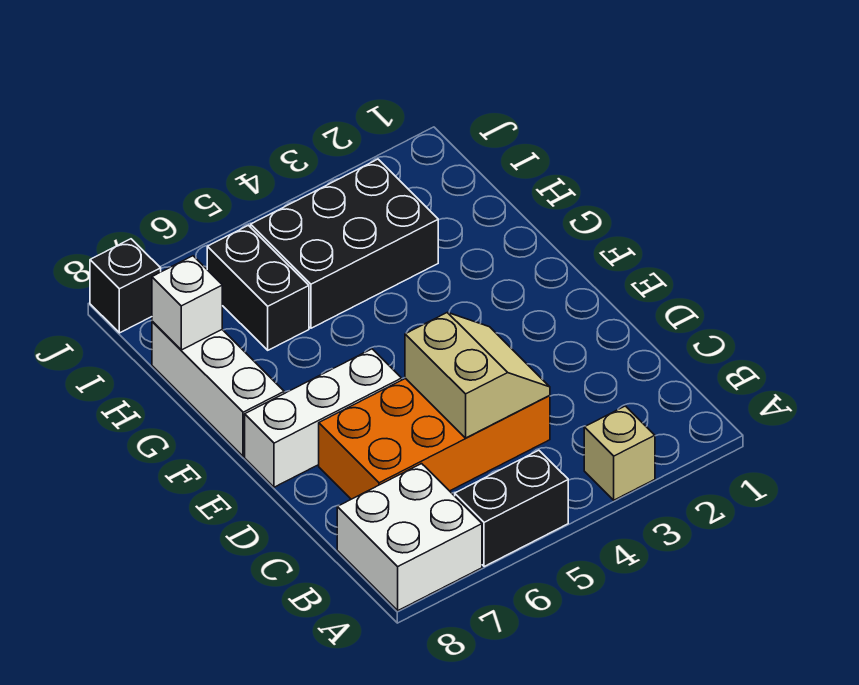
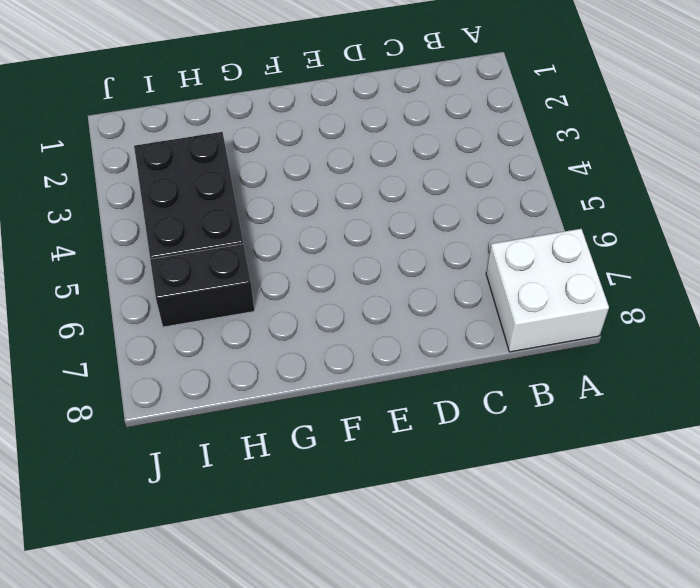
none -> tan 1x1 brick [584,406,655,500]
none -> black 1x2 brick [455,450,568,567]

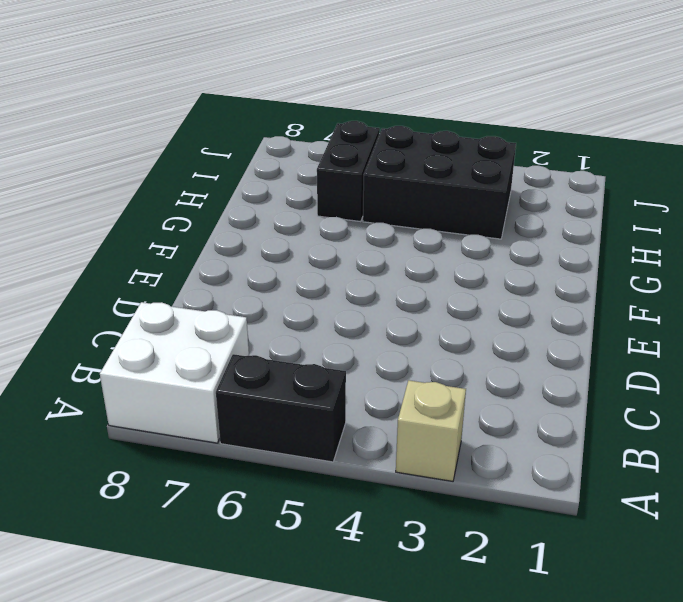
none -> orange 2x4 brick [319,378,550,499]
none -> white 1x3 brick [245,349,402,487]

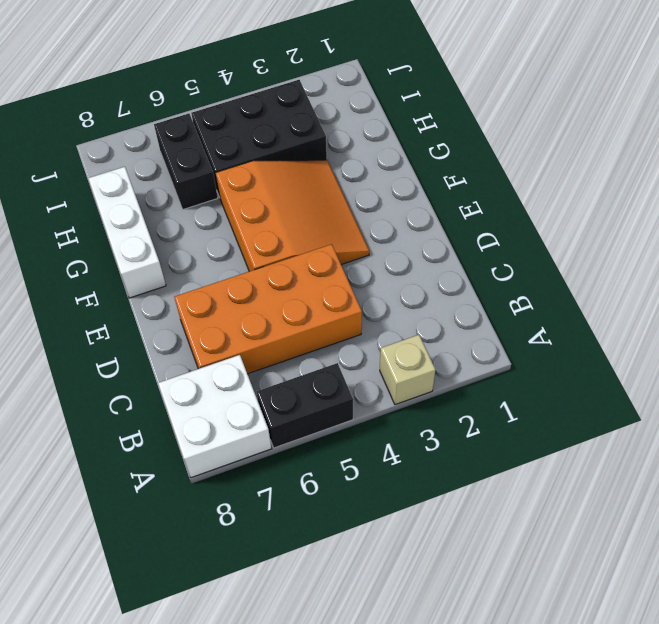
orange 3x3 slope [216,160,369,271] -> none
none -> white 1x3 brick [245,349,402,487]
none -> black 1x1 brick [90,239,161,333]

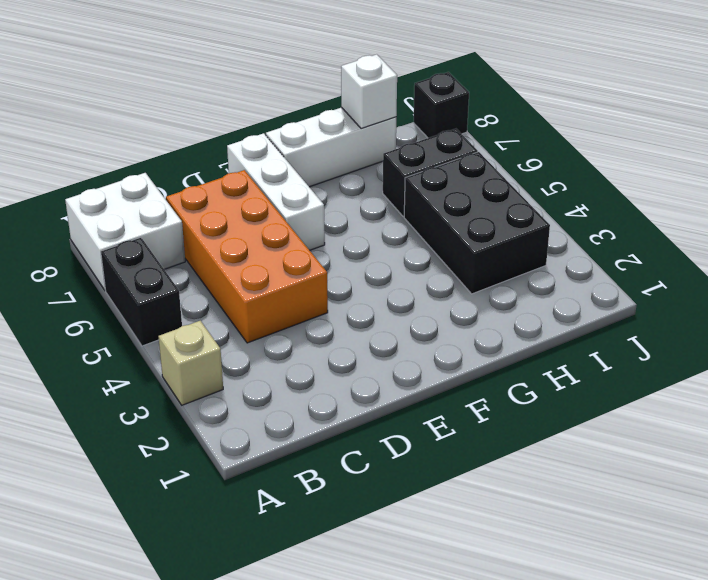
none -> tan 2x2 slope [405,313,550,438]

